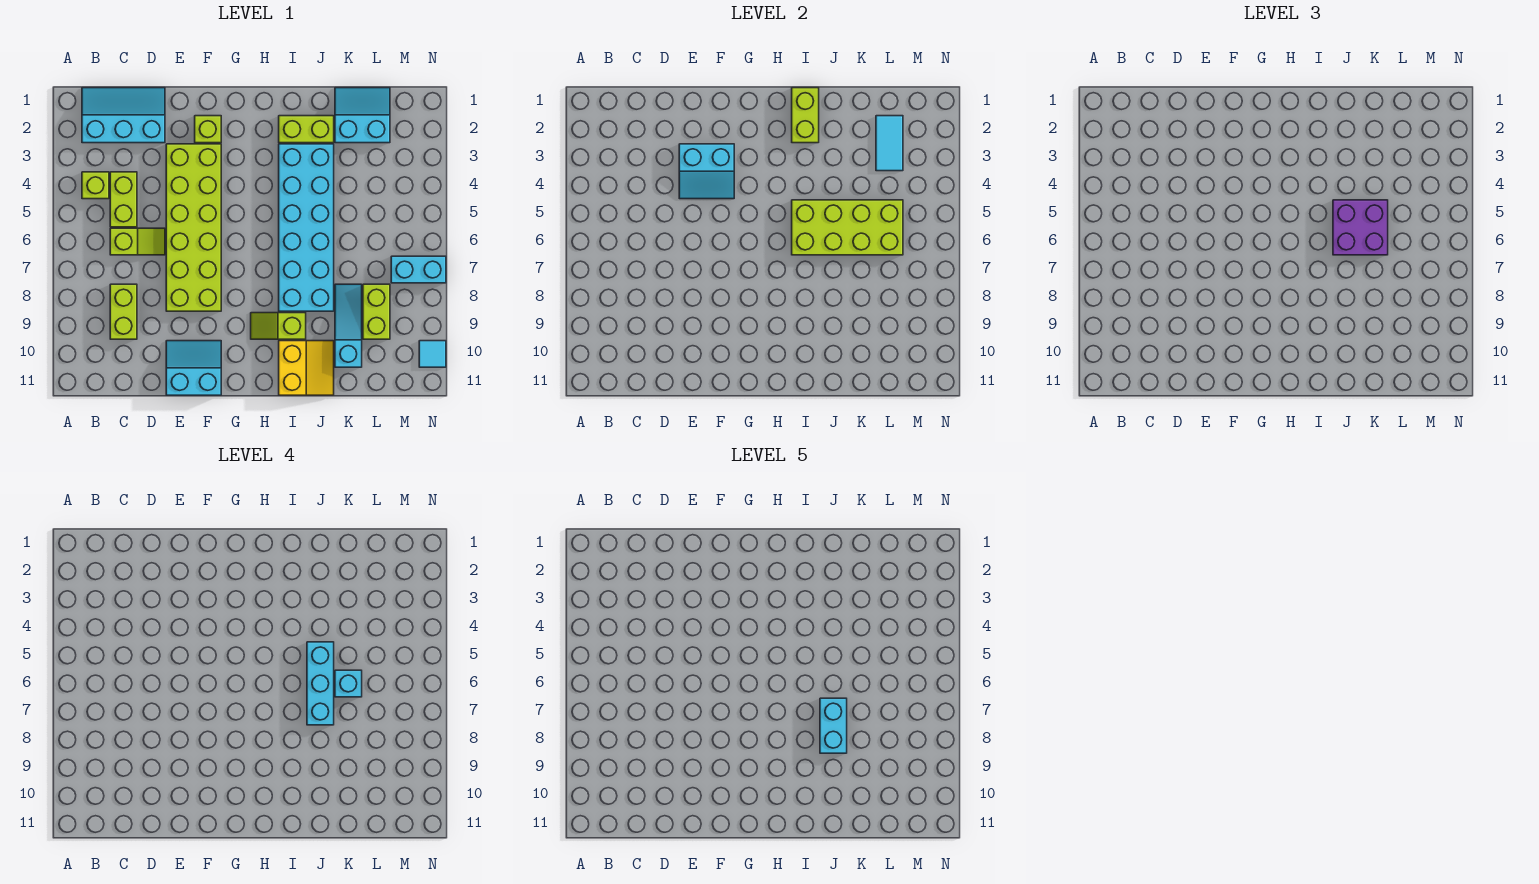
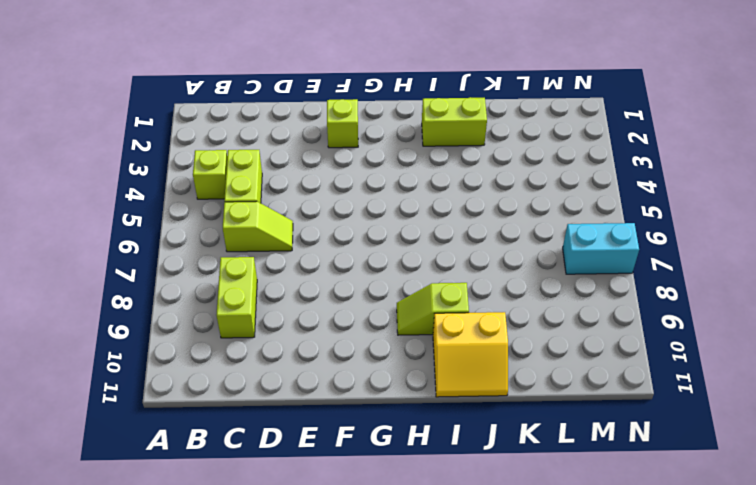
yellow 2x2 slope [433,312,508,397] -> yellow 2x2 slope turned to [279,341,334,395]
none -> cyan 2x3 slope [82,88,165,143]
none -> lime 2x6 brick [166,144,221,311]
none -> cyan 2x2 slope [166,341,221,395]

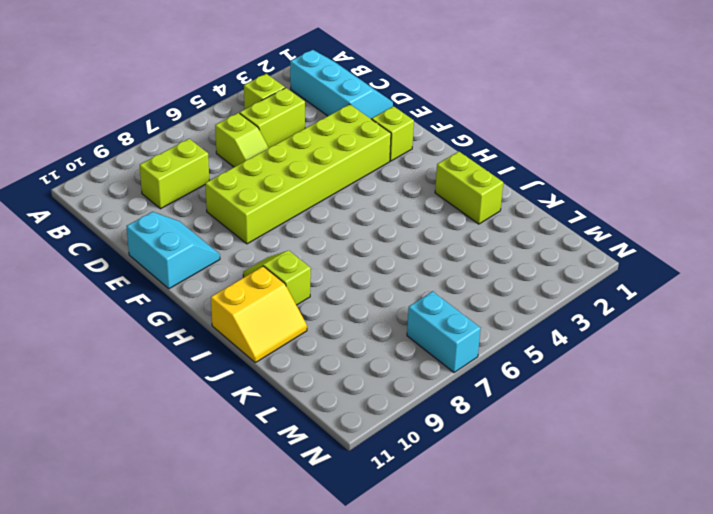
none -> cyan 2x6 brick [279,144,334,311]
none -> cyan 2x2 slope [335,88,390,143]
none -> cyan 1x3 slope [335,284,362,367]

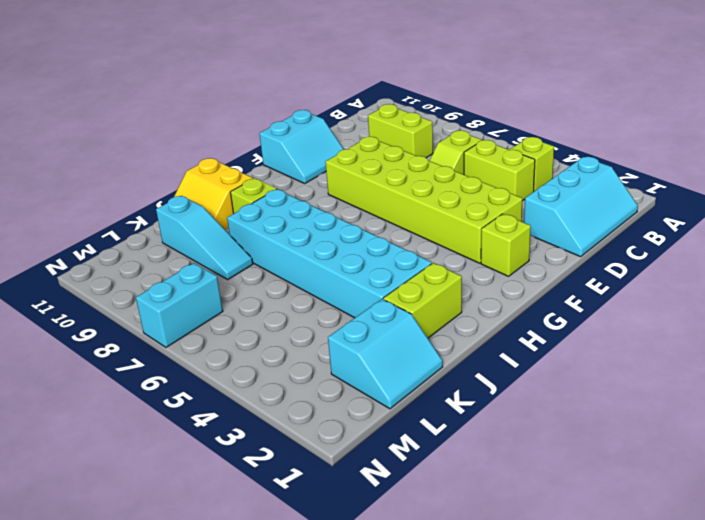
none -> lime 1x2 brick [363,284,390,339]
none -> cyan 1x1 tile [419,341,446,367]
none -> cyan 2x2 slope [679,144,734,199]

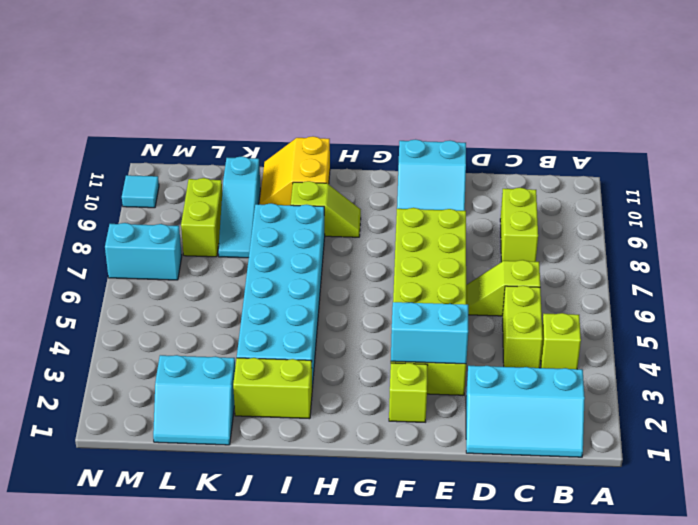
none -> lime 1x2 brick [792,88,819,143]
none -> lime 2x4 brick [792,200,903,255]
none -> cyan 1x2 tile [876,116,903,171]

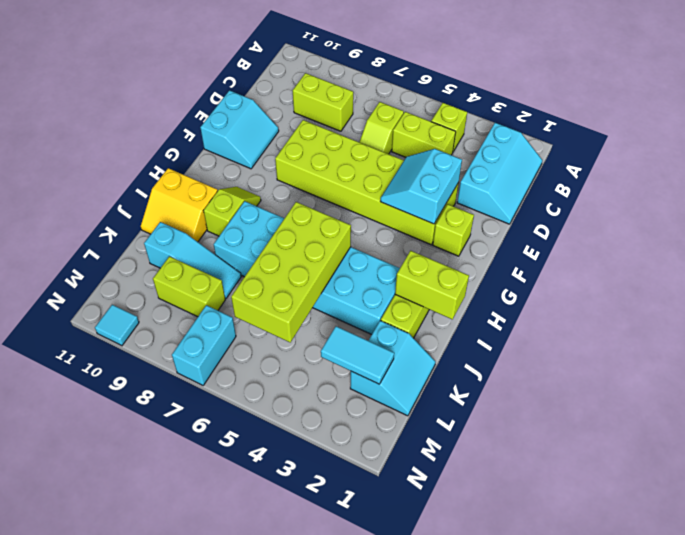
none -> purple 2x2 brick [1333,200,1388,255]
none -> cyan 1x3 brick [307,642,334,725]
none -> cyan 1x1 brick [335,670,362,697]

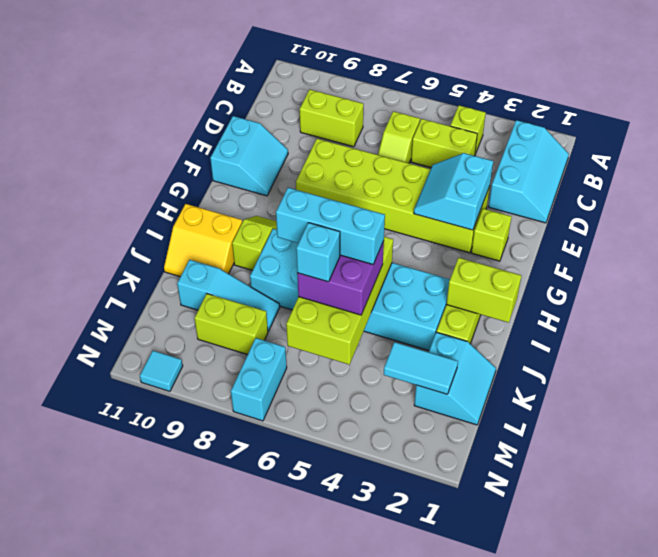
none -> cyan 1x2 brick [820,698,847,753]

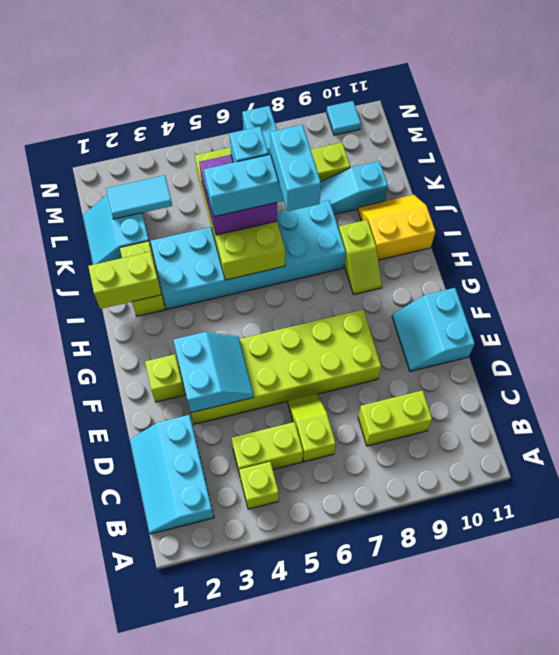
cyan 1x2 brick [270,125,321,211] -> cyan 1x2 brick turned to [820,698,847,753]

